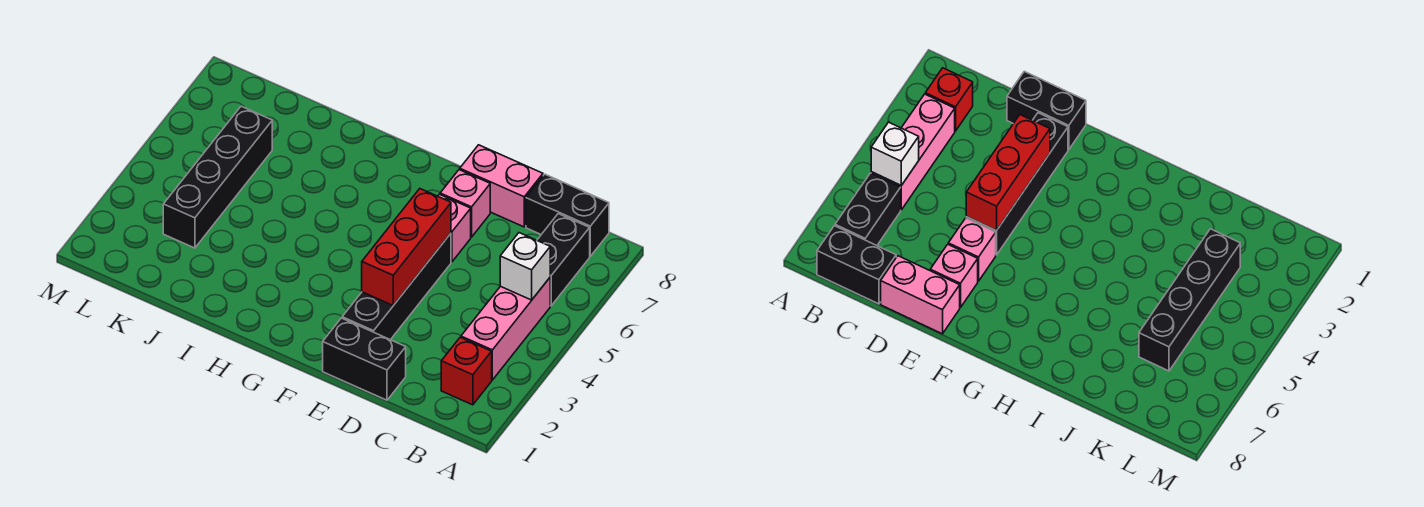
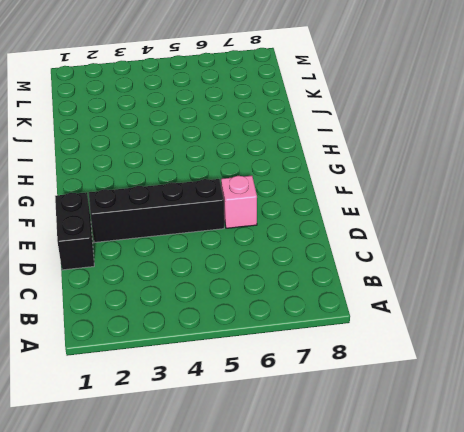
none -> red 1x1 brick [441,337,492,405]
none -> pink 1x3 brick [461,278,550,380]
none -> black 1x2 brick [537,214,590,306]

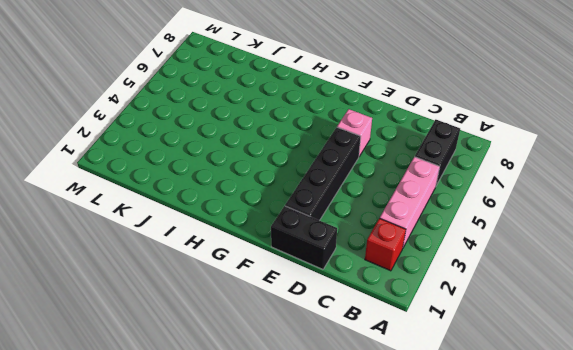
none -> black 1x2 brick [526,174,609,256]
none -> pink 1x2 brick [460,145,543,227]
none -> pink 1x1 brick [440,170,490,237]

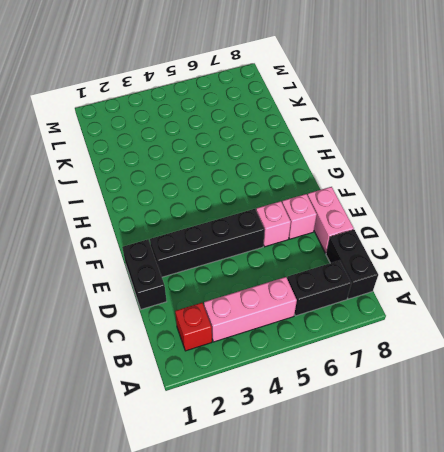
none -> black 1x4 brick [163,106,272,248]
none -> white 1x1 brick [500,233,550,300]
none -> red 1x3 brick [362,189,451,305]

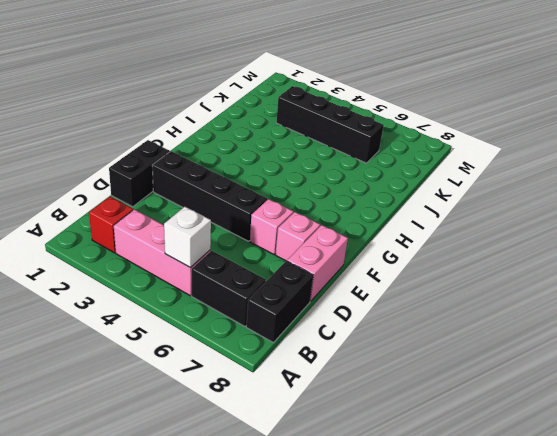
none -> red 1x3 brick [362,189,451,305]

